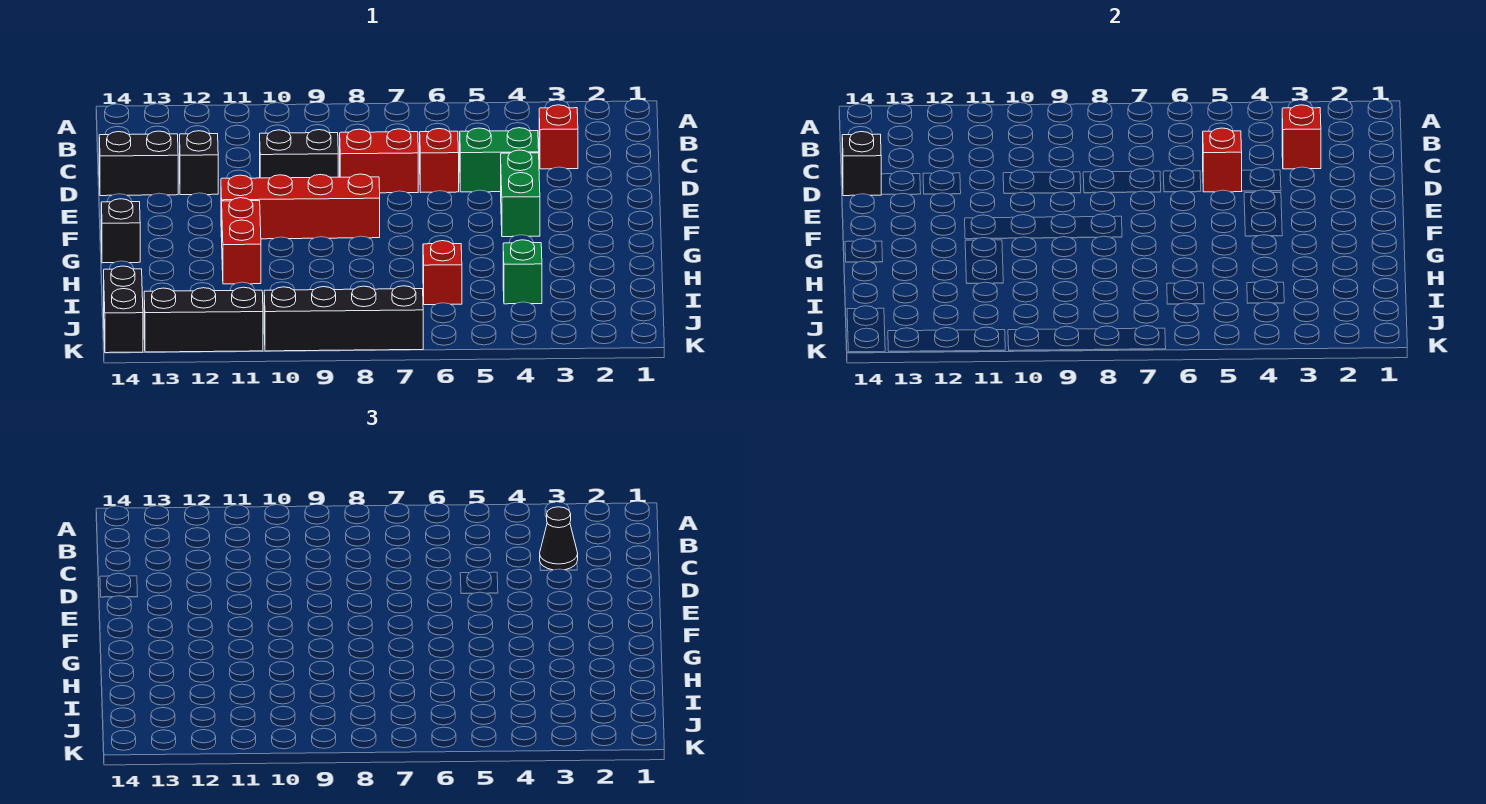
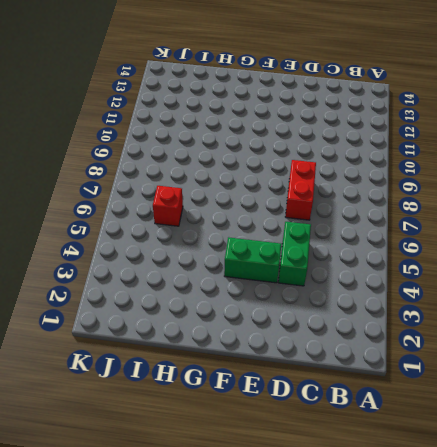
none -> red 1x1 brick [539,105,578,169]
none -> red 1x1 brick [420,129,459,192]
none -> black 1x2 brick [260,130,338,178]

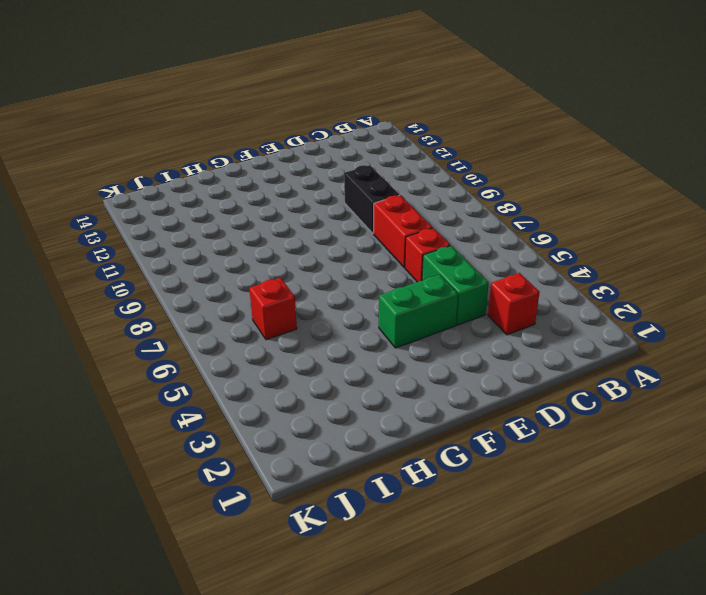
none -> black 1x1 brick [180,131,218,195]
none -> black 1x2 brick [99,131,178,196]
none -> red 1x4 brick [221,174,380,239]

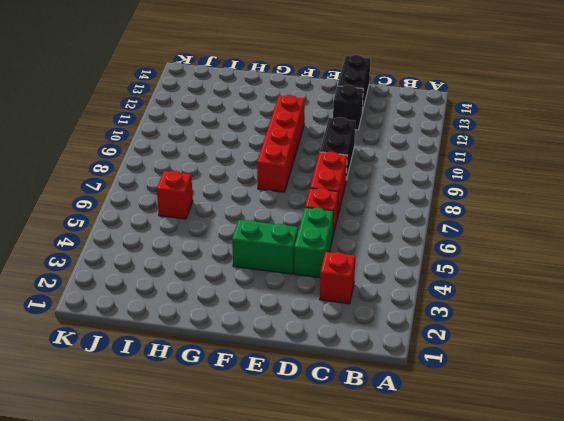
none -> red 1x2 brick [222,198,261,284]
none -> black 1x1 brick [101,199,140,263]
none -> green 1x1 brick [503,240,542,304]

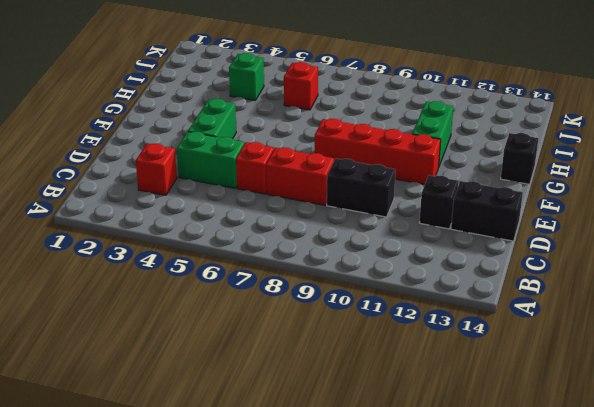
green 1x2 brick [412,101,454,168] -> red 1x2 brick [222,198,261,284]
none -> black 1x2 brick [104,266,143,353]
none -> black 1x4 brick [264,286,423,351]
none -> black 1x3 brick [144,287,263,352]

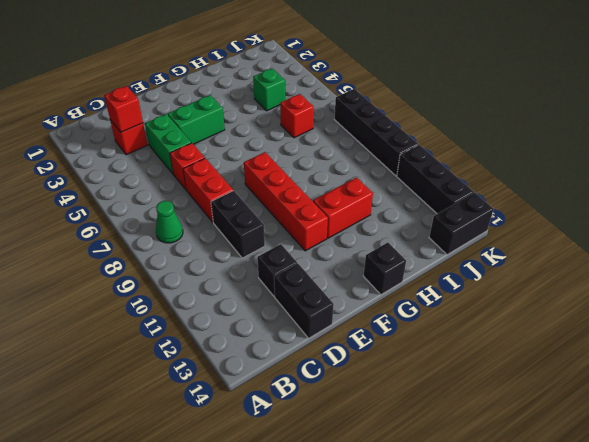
green 1x1 cone [156,201,183,243] -> none
none -> red 1x1 brick [1203,128,1242,192]
none -> black 1x1 brick [842,132,881,196]
none -> black 1x1 cone [540,507,578,570]

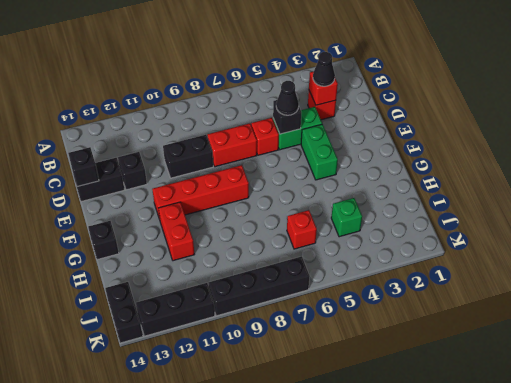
black 1x1 brick [273,100,302,134] -> red 1x1 brick [1203,128,1242,192]
black 1x1 cone [276,81,299,115] -> none

